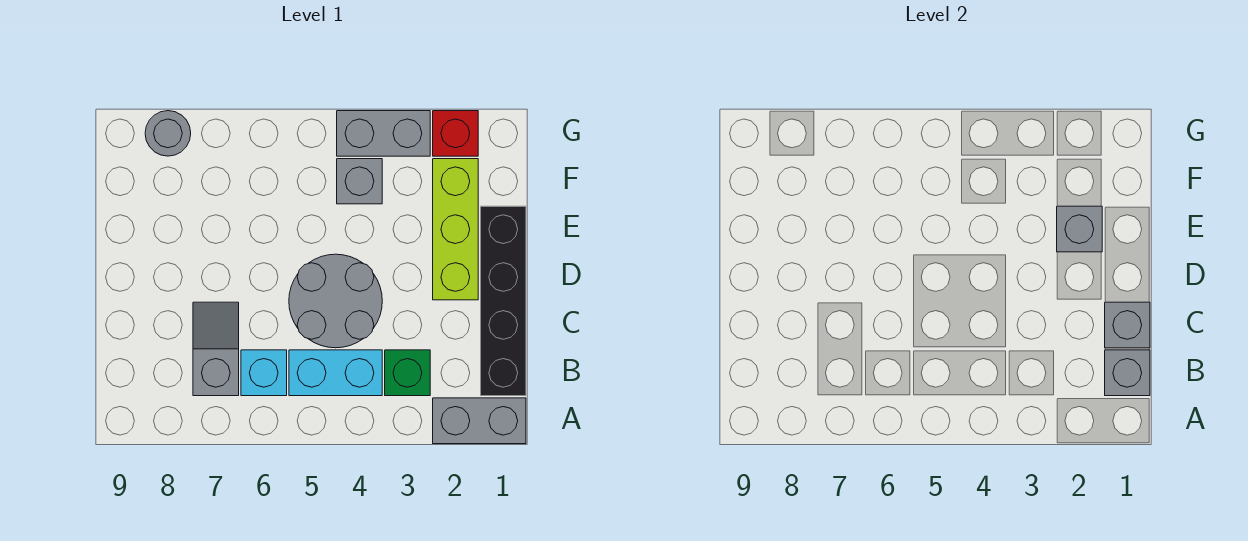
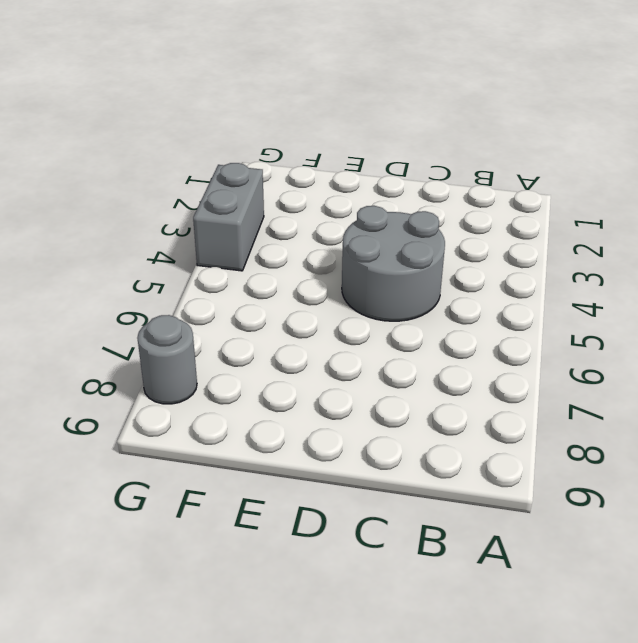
none -> grey 1x2 brick [433,398,526,444]
none -> black 1x4 brick [481,206,526,396]
none -> green 1x1 brick [385,350,430,396]

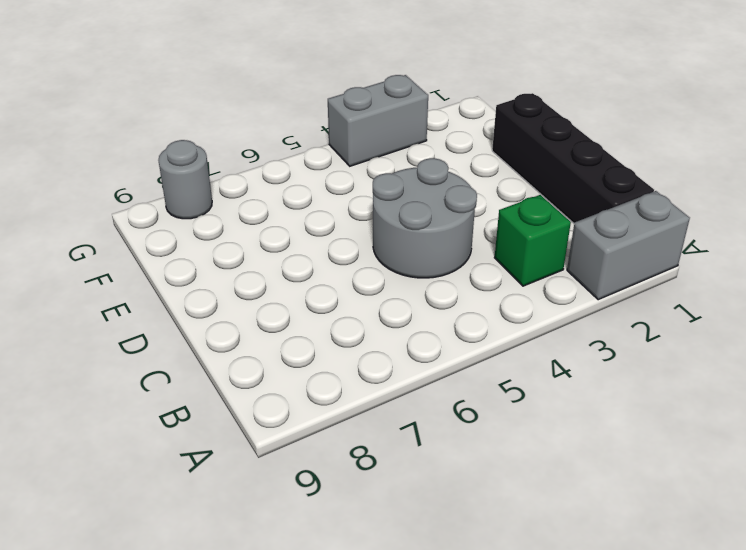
none -> cyan 1x2 brick [289,350,382,396]
none -> cyan 1x1 brick [241,350,287,396]
none -> grey 1x2 slope [193,302,239,396]

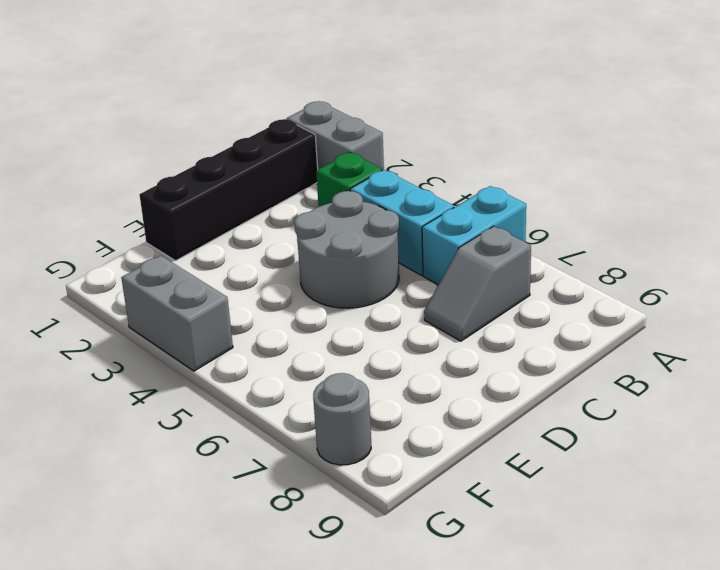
cyan 1x2 brick [422,186,526,285] -> cyan 1x1 brick [241,350,287,396]
none -> lime 1x3 brick [433,159,478,300]
none -> grey 1x1 brick [337,159,382,204]
none -> red 1x1 brick [433,111,478,156]

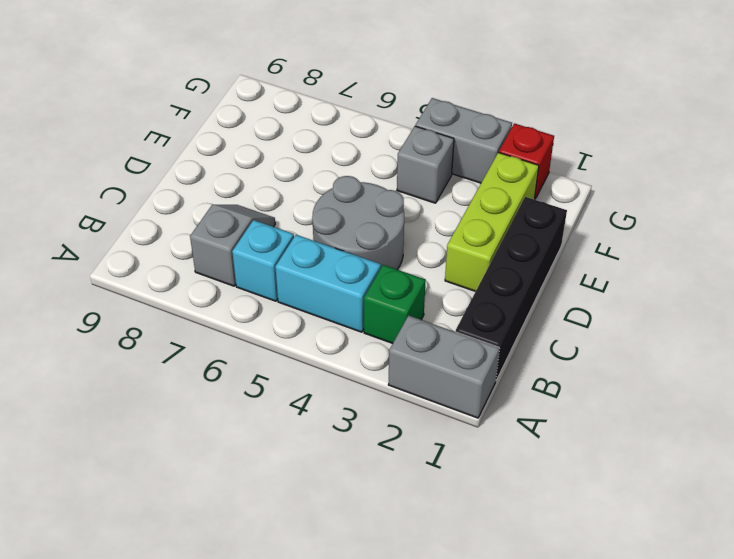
none -> grey 1x1 round brick [145,111,191,156]
none -> grey 1x1 brick [1105,350,1150,396]
none -> grey 1x1 brick [1105,302,1150,348]

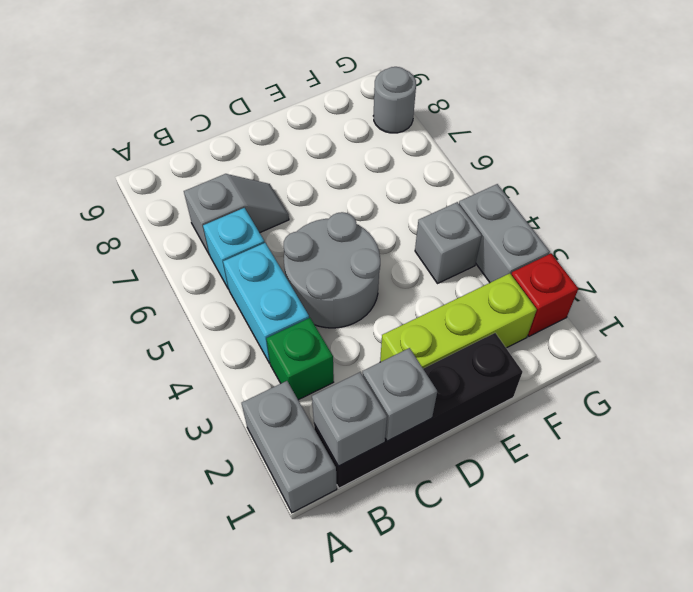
none -> grey 1x1 brick [1057,206,1102,252]

